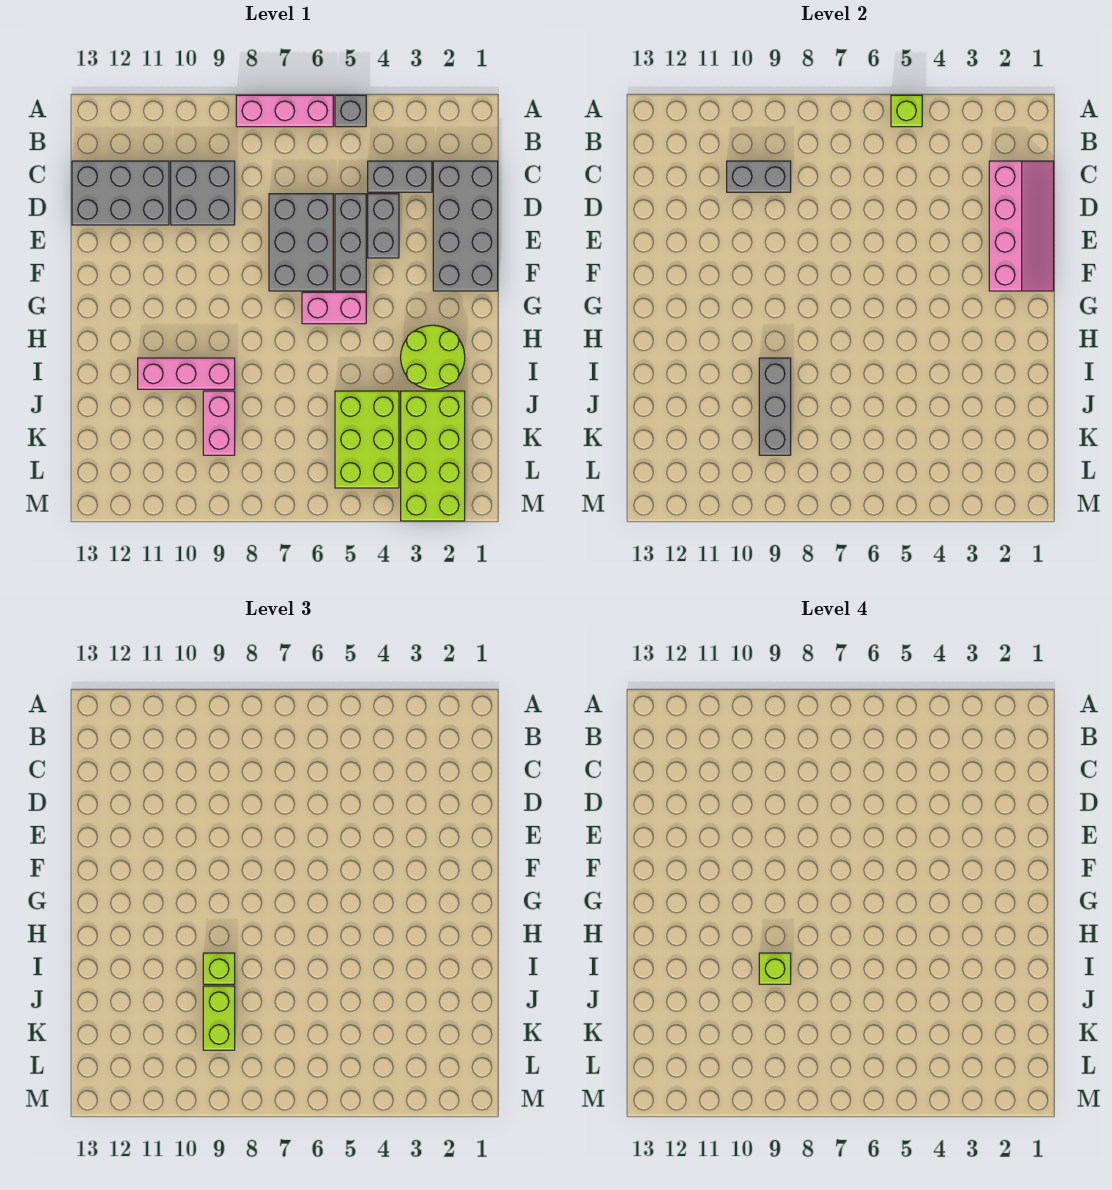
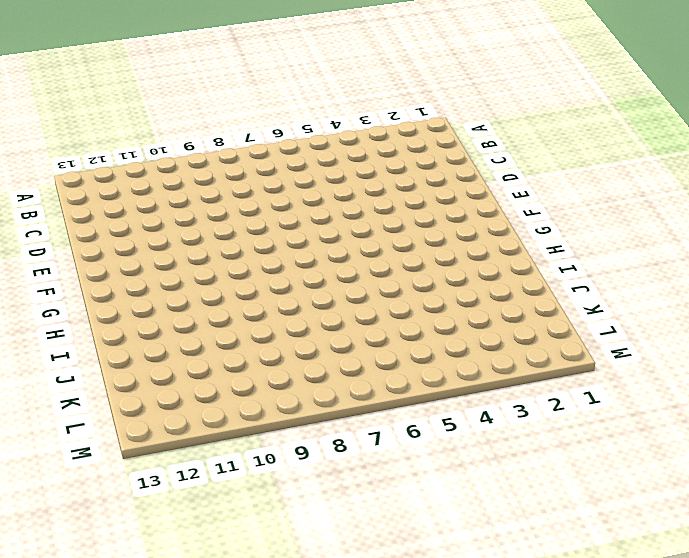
none -> grey 1x1 brick [335,95,366,127]
none -> pink 1x3 brick [236,95,333,127]
none -> grey 2x4 brick [433,161,498,291]

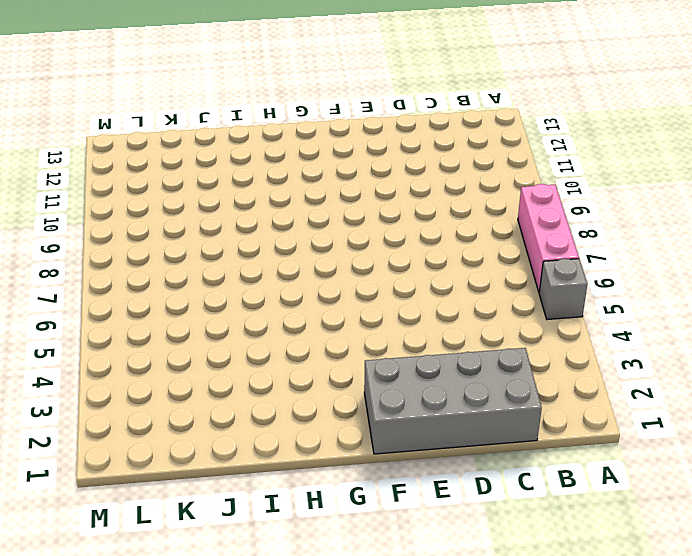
none -> grey 1x2 brick [368,161,432,192]
none -> grey 2x2 brick [171,161,235,225]
none -> grey 2x3 brick [72,161,169,225]

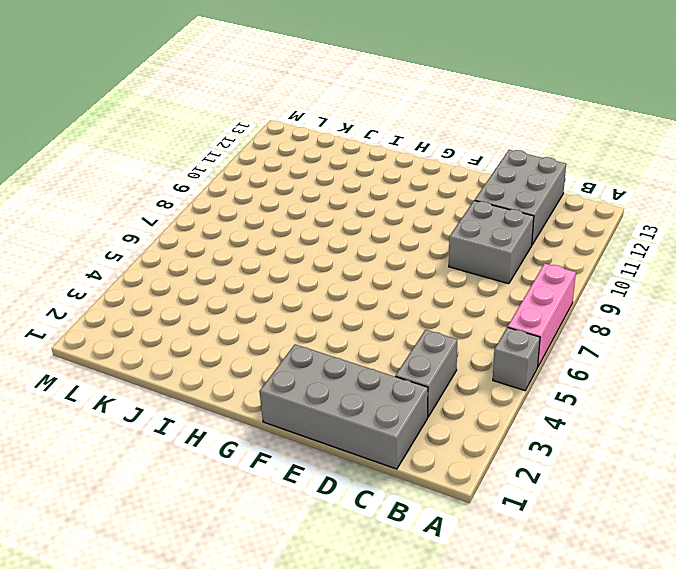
none -> grey 1x2 brick [368,194,399,258]
none -> grey 1x3 brick [335,194,366,291]
none -> grey 2x3 brick [269,194,333,291]

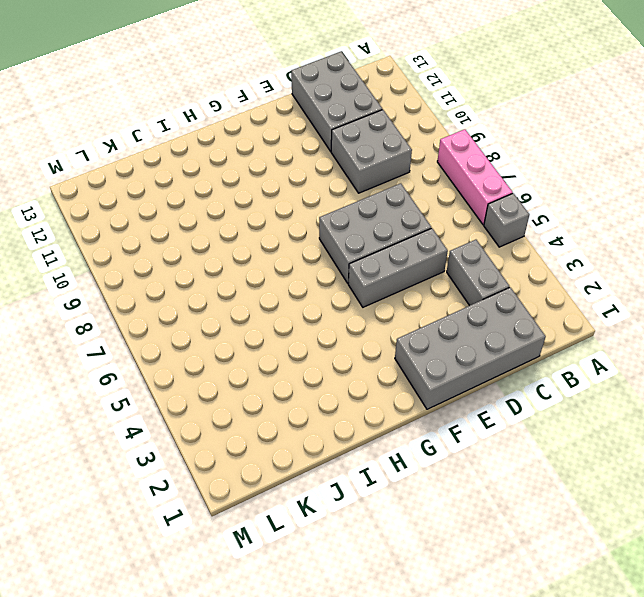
none -> grey 1x2 brick [368,194,399,258]
none -> pink 1x2 brick [302,292,366,324]
none -> lime 2x2 round brick [401,325,465,389]

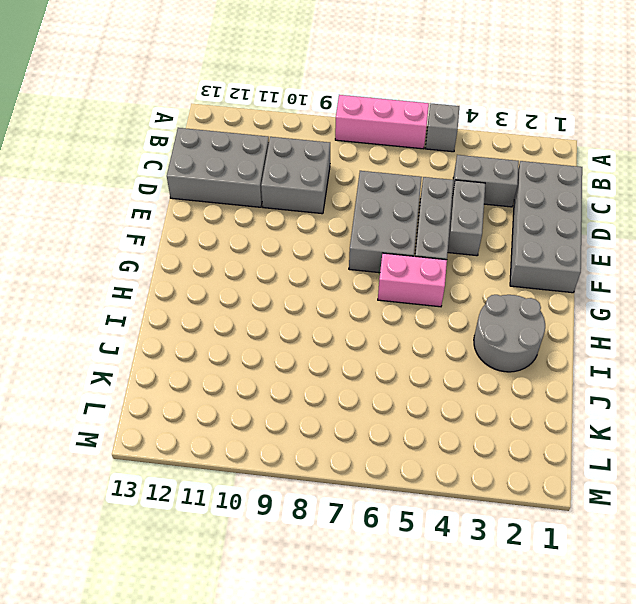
grey 2x2 round brick [474,295,545,372] -> lime 2x2 round brick [401,325,465,389]
none -> pink 1x3 brick [138,358,235,389]
none -> lime 2x4 brick [401,391,465,521]
none -> lime 2x3 brick [335,391,399,488]

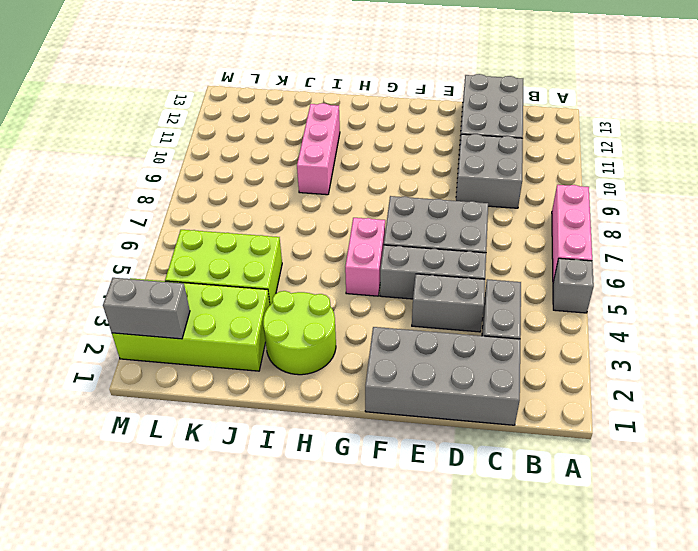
grey 1x2 brick [103,278,190,339] -> grey 1x2 brick turned to [727,161,791,192]
none -> pink 1x2 brick [203,391,235,455]
none -> lime 1x1 brick [891,95,922,127]
none -> pink 2x4 slope [989,161,1054,291]

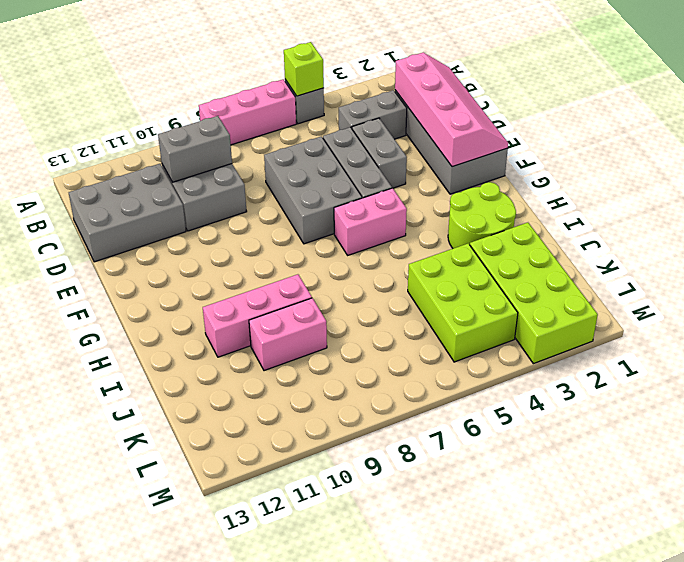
pink 1x2 brick [249,298,327,371] -> pink 1x2 brick turned to [203,391,235,455]
none -> grey 1x3 brick [759,358,791,455]
none -> lime 1x1 brick [203,953,235,984]
none -> lime 1x2 brick [203,986,235,1050]

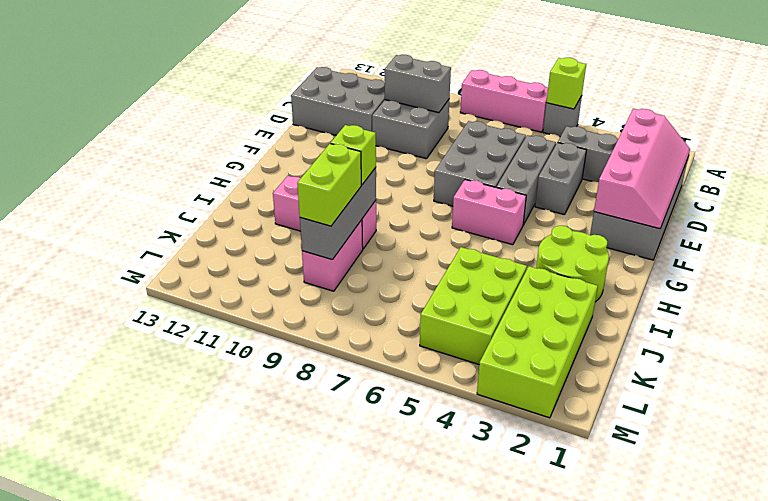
none -> lime 1x1 brick [759,953,791,984]

